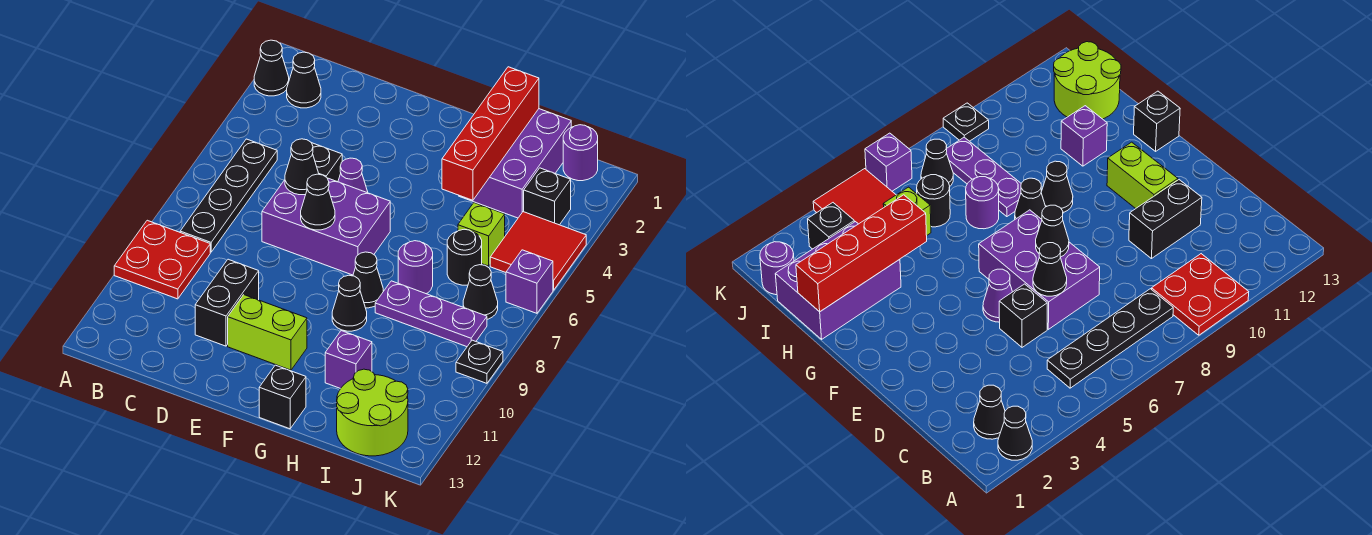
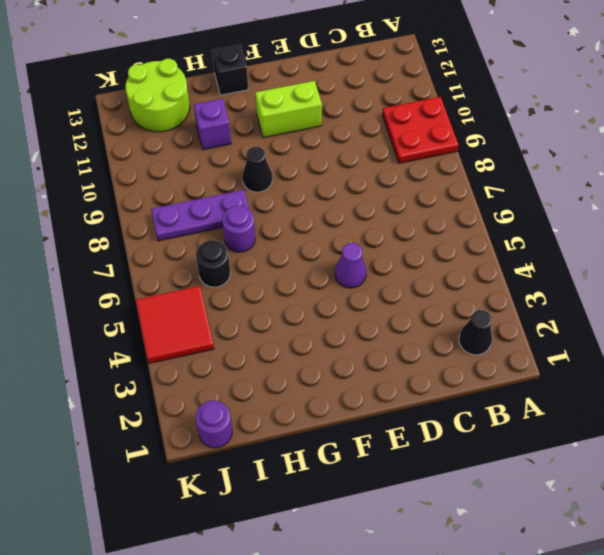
none -> black 1x1 cone [254,40,289,96]
none -> black 1x4 plate [180,139,277,252]
none -> black 1x1 brick [312,143,342,182]

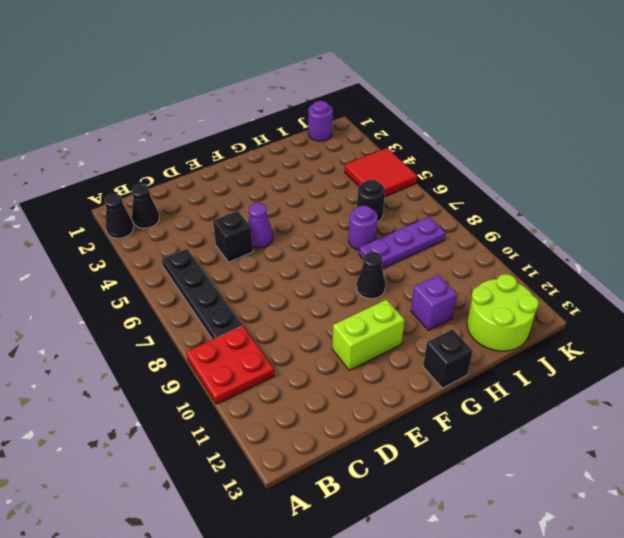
none -> purple 2x3 brick [262,178,390,275]
none -> black 1x2 brick [195,259,259,346]
none -> black 1x1 cone [353,252,383,308]

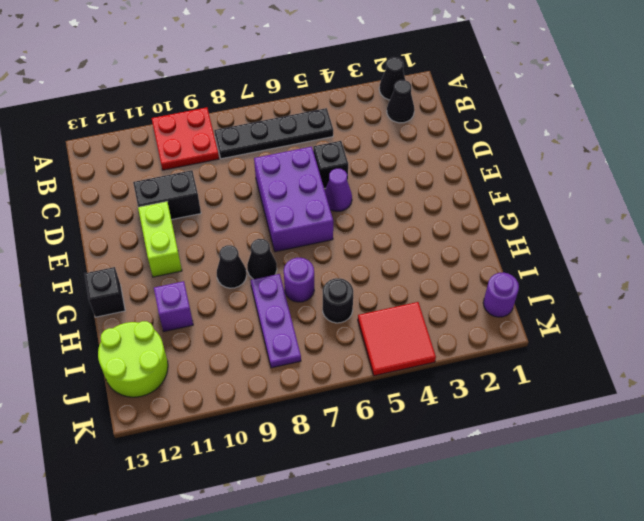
none -> purple 2x3 brick [459,109,571,218]
none -> lime 1x1 brick [458,203,505,266]
none -> black 1x1 brick [524,168,571,225]

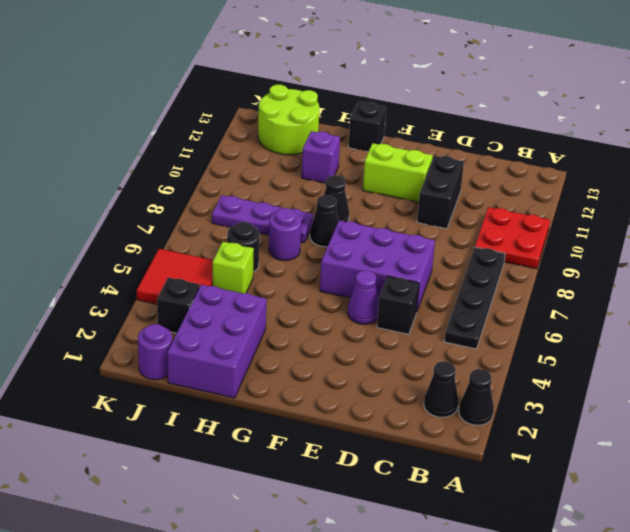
none -> black 1x1 cone [463,265,498,319]
none -> purple 1x1 brick [506,250,553,313]
none -> black 1x1 plate [456,340,503,383]

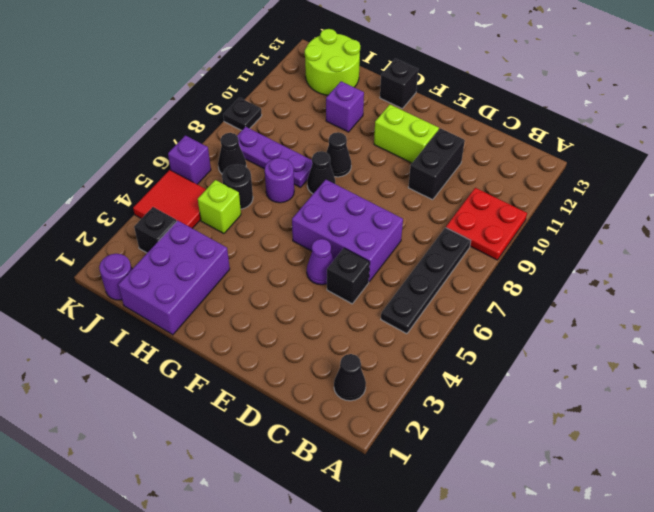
none -> black 1x1 cone [254,40,289,96]
none -> black 1x1 cone [285,139,319,195]
none -> black 1x1 cone [301,174,335,230]

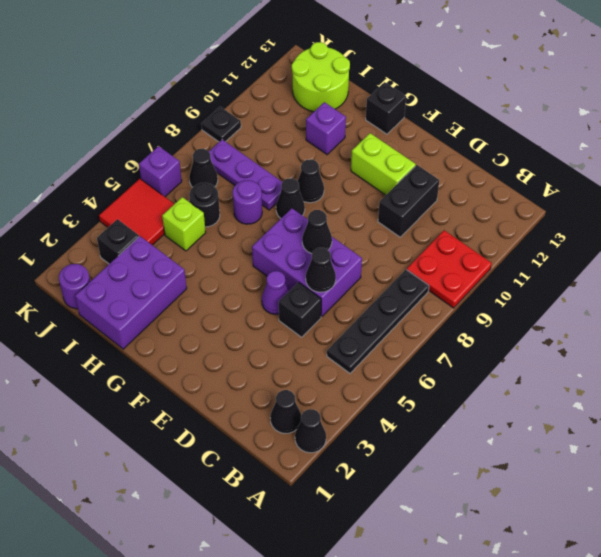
none -> red 1x4 brick [442,67,539,200]

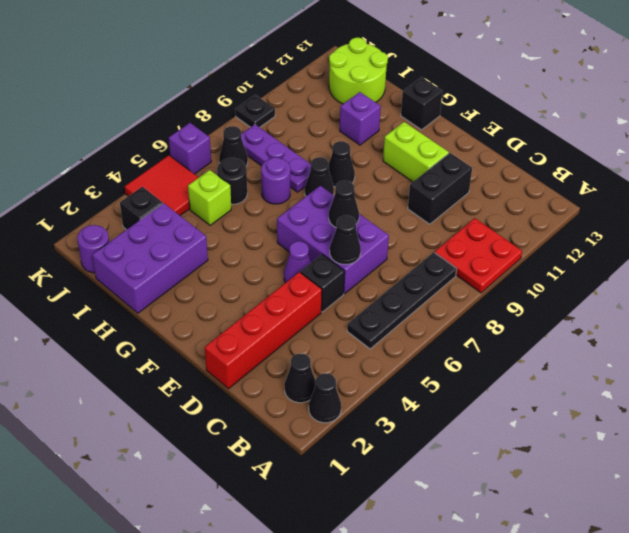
red 1x4 brick [205,272,322,389] -> red 1x4 brick moved to [442,67,539,200]

